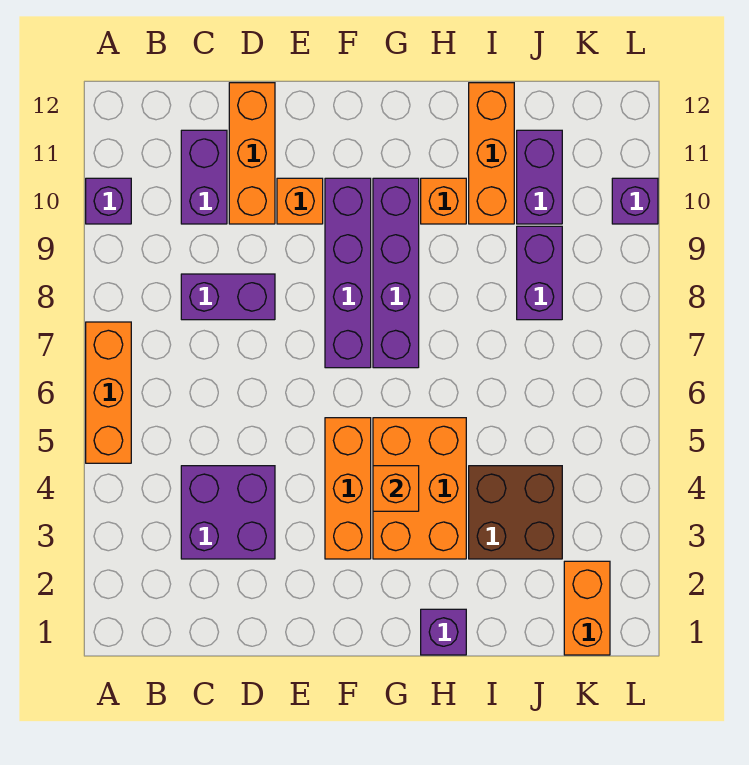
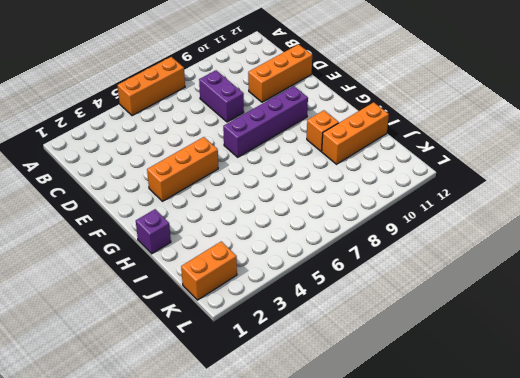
none -> purple 1x1 brick [86,178,131,224]
none -> purple 2x2 brick [181,466,275,559]
none -> purple 1x2 brick [181,130,227,224]

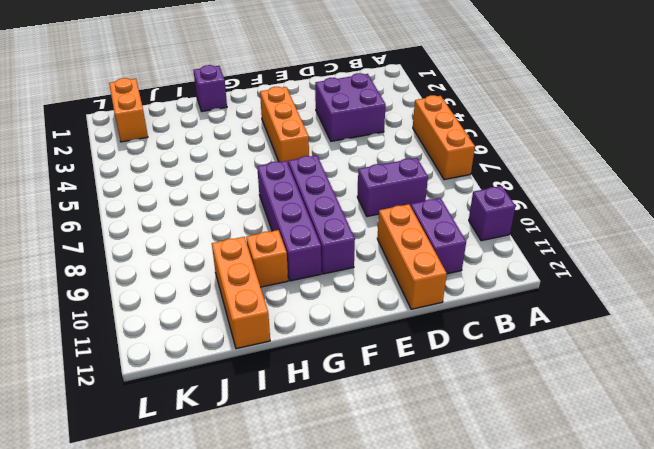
none -> orange 1x1 brick [277,178,323,224]
none -> orange 2x3 brick [373,418,466,559]
none -> brown 2x2 brick [469,466,562,559]

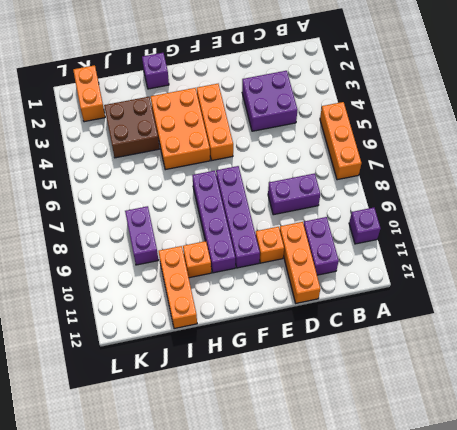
none -> purple 1x2 brick [517,130,562,224]
none -> purple 1x1 brick [612,178,658,224]
none -> orange 1x1 brick [373,466,419,511]

